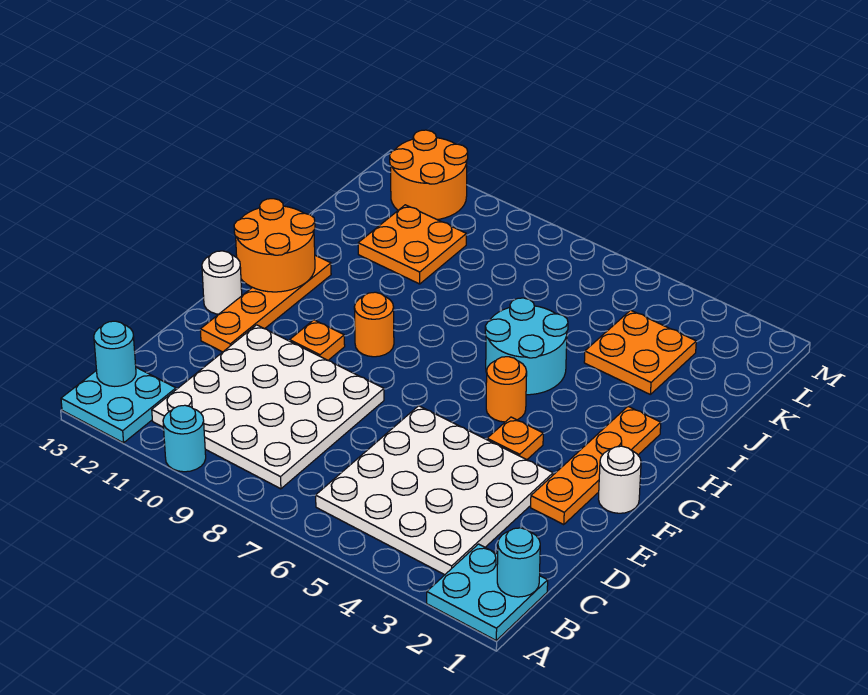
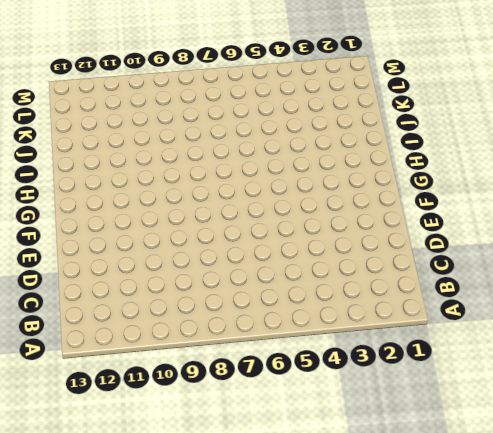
none -> cyan 2x2 plate [427,544,548,640]
none -> cyan 1x1 round brick [163,405,206,472]
none -> cyan 2x2 plate [61,367,176,443]

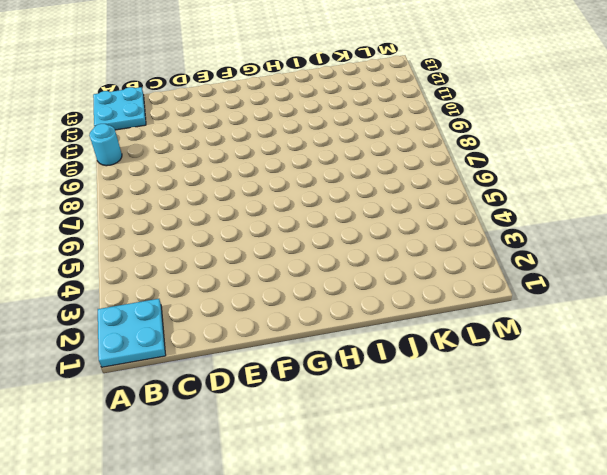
none -> white 4x4 plate [316,406,553,575]
none -> white 4x4 plate [152,325,384,489]
none -> orange 1x4 plate [531,407,661,525]

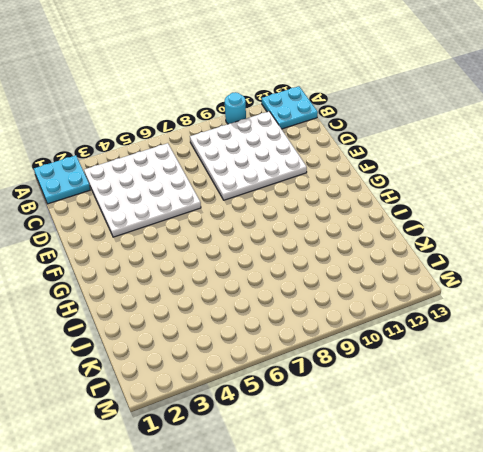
none -> orange 1x4 plate [531,407,661,525]
none -> orange 1x4 plate [200,255,331,352]
none -> white 1x1 round brick [599,446,641,513]

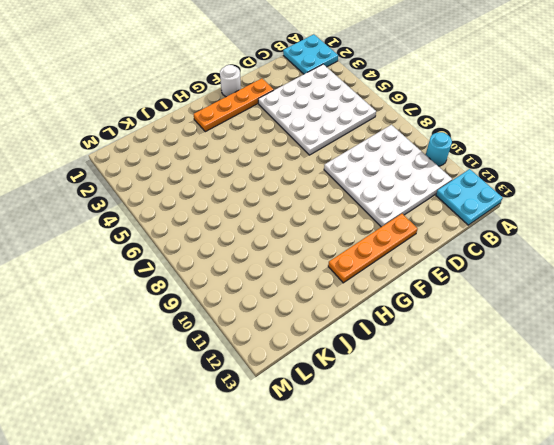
none -> orange 1x1 plate [487,417,543,460]
none -> orange 1x1 plate [290,320,345,360]
none -> white 1x1 round brick [202,251,242,314]

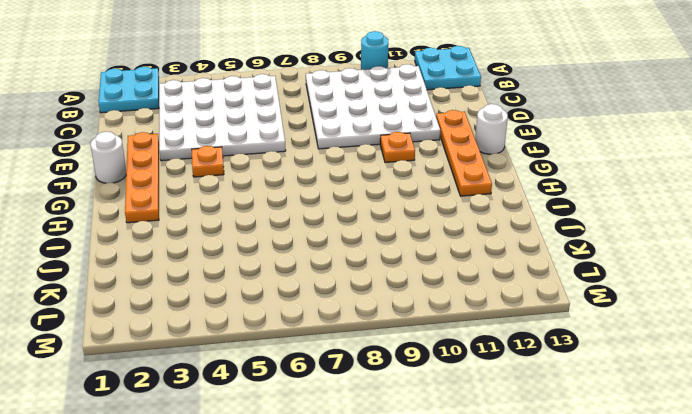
none -> orange 1x1 round brick [486,357,527,422]
none -> orange 1x1 round brick [354,292,394,357]
none -> cyan 2x2 round brick [485,298,568,395]

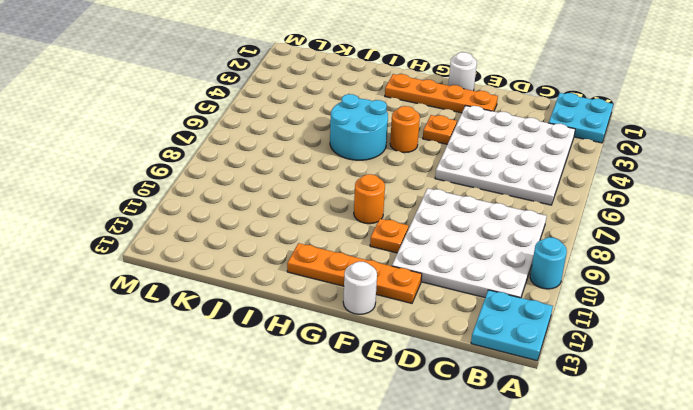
none -> orange 2x2 plate [584,310,696,394]
none -> orange 2x2 plate [358,205,466,284]
none -> orange 2x2 round brick [390,130,468,219]

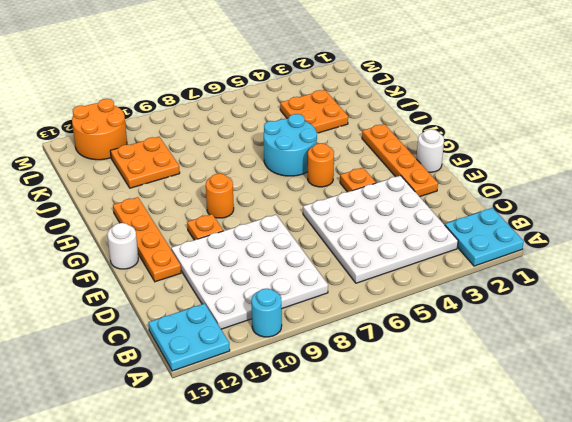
none -> cyan 1x1 round brick [497,528,540,597]
none -> cyan 1x1 round brick [94,321,136,386]
none -> orange 2x2 round brick [234,199,315,292]

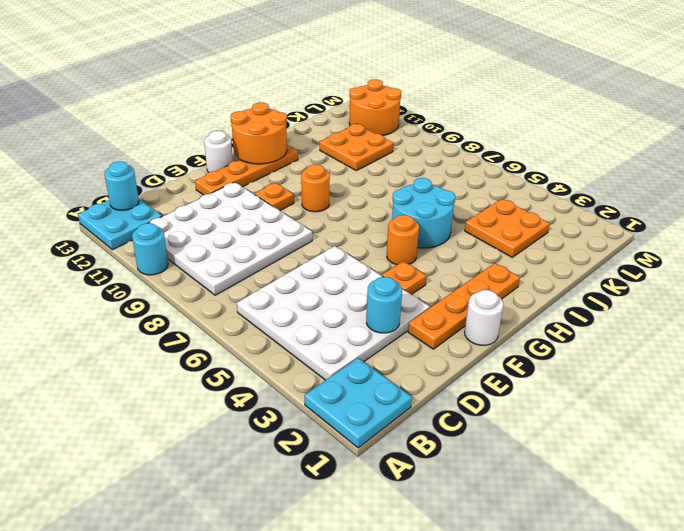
cyan 1x1 round brick [366,277,402,333] -> cyan 1x1 round brick moved to [497,528,540,597]

